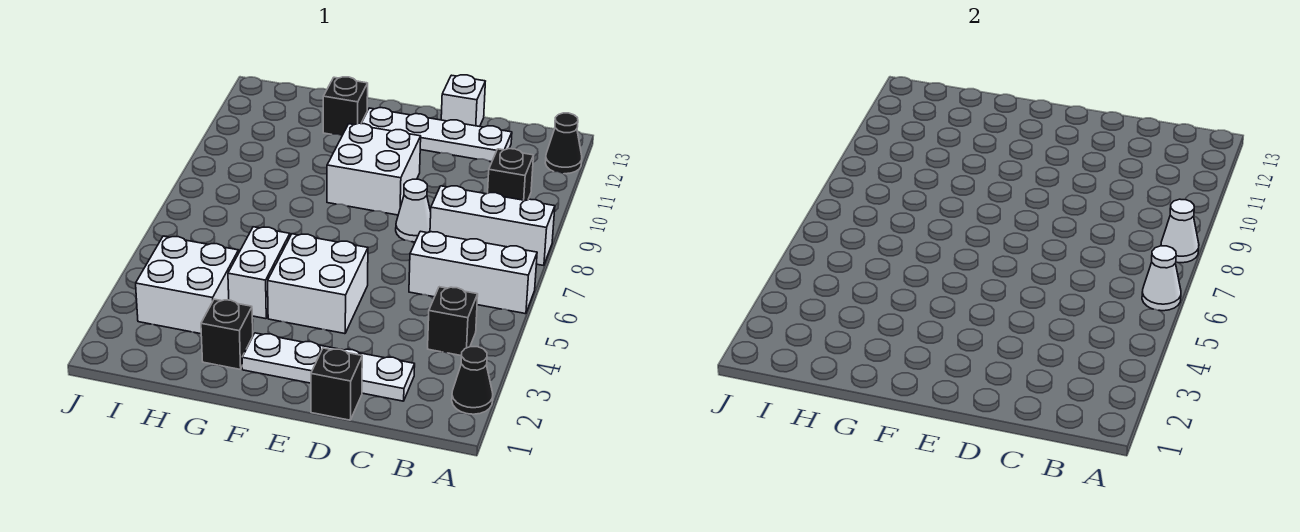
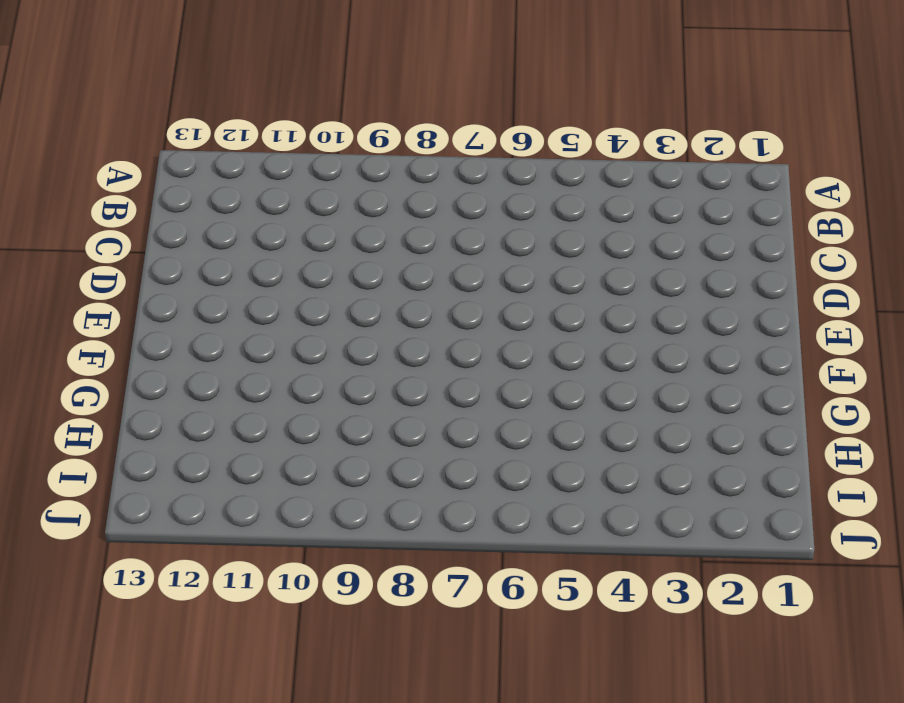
none -> black 1x1 cone [452,347,493,414]
none -> white 1x3 brick [409,231,537,314]
none -> white 1x3 brick [430,186,555,266]

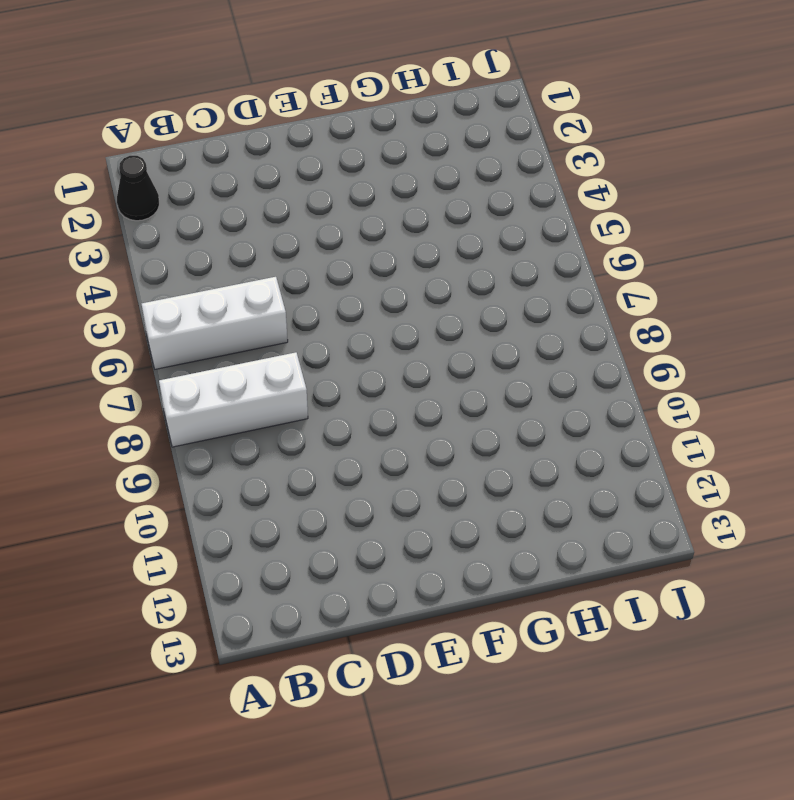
none -> black 1x1 cone [545,113,582,174]
none -> black 1x1 brick [428,287,478,356]
none -> black 1x1 brick [488,149,534,201]

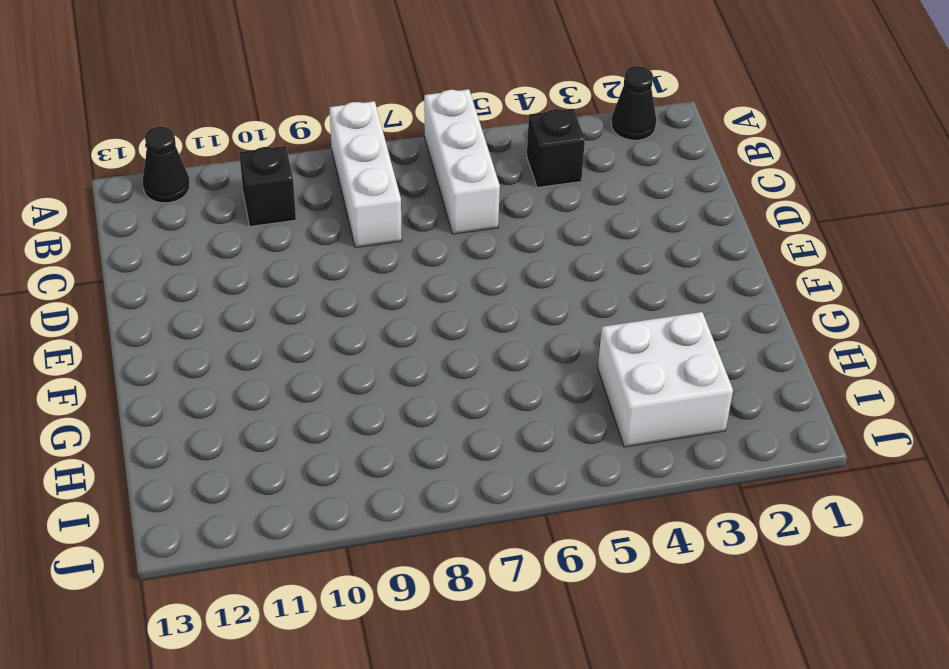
none -> white 1x4 plate [242,333,415,401]
none -> white 1x4 plate [361,108,512,162]
none -> black 1x1 brick [311,348,362,420]

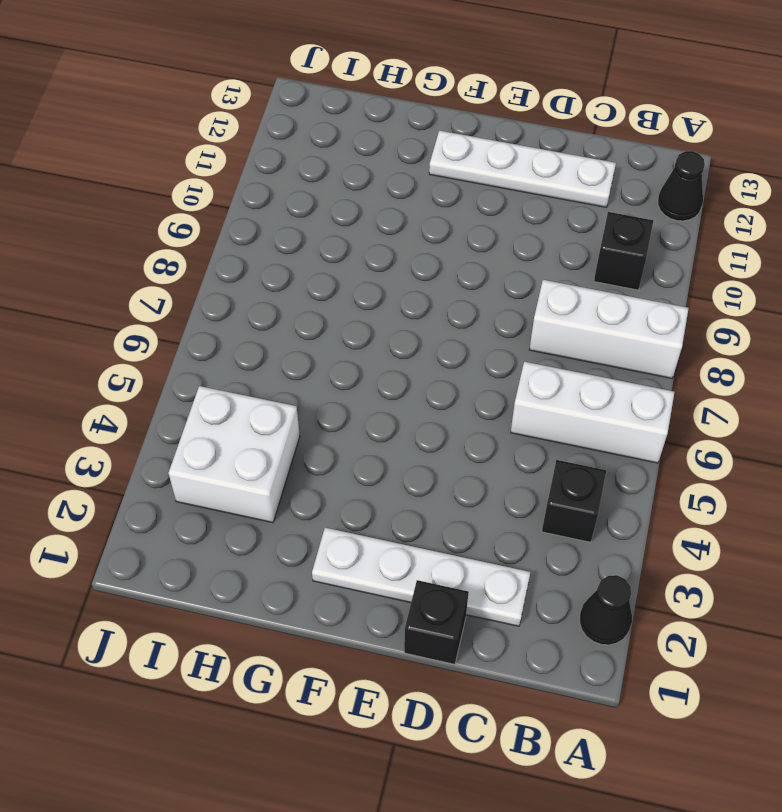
none -> white 1x1 cone [396,179,431,242]
none -> white 1x1 brick [441,75,485,127]
none -> white 2x2 brick [268,234,368,334]

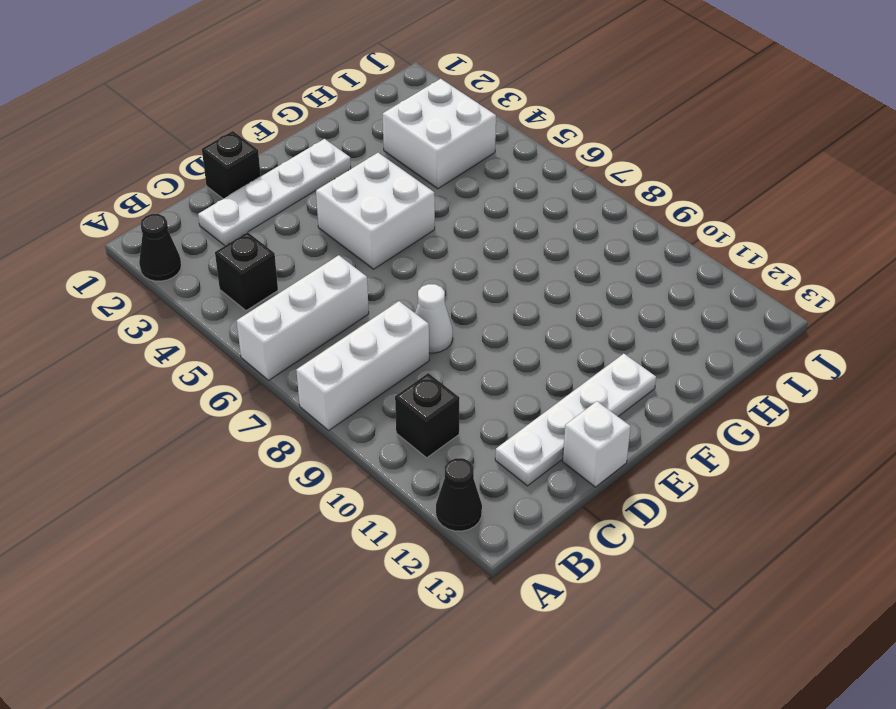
none -> white 2x2 brick [327,123,421,215]
none -> black 1x1 brick [201,299,253,369]
none -> white 1x2 brick [228,227,290,319]

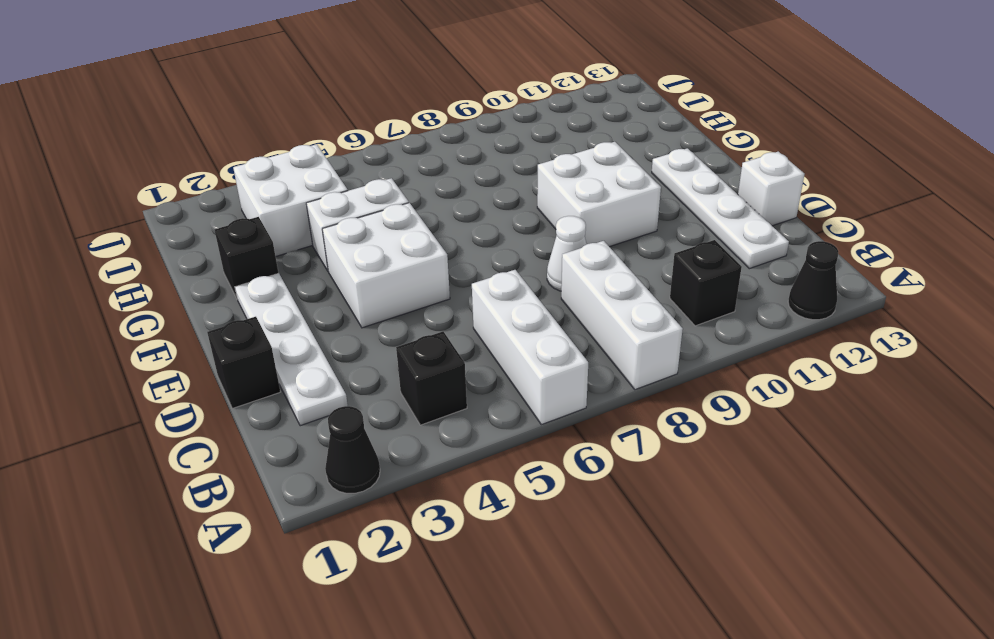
none -> black 1x1 brick [323,77,368,136]
none -> white 1x1 cone [1142,246,1181,311]
none -> white 1x1 cone [1161,199,1199,263]

